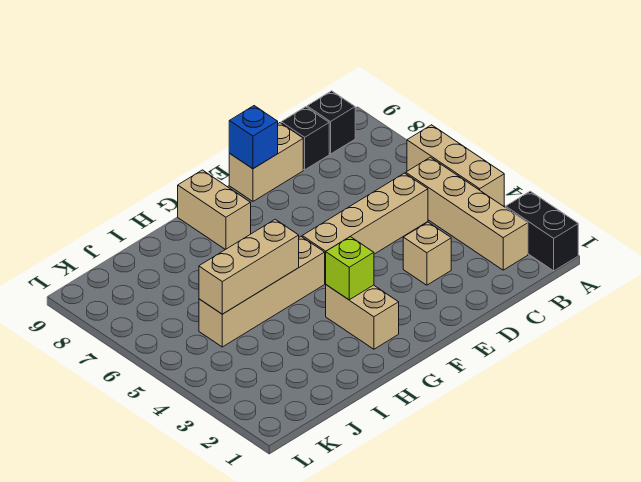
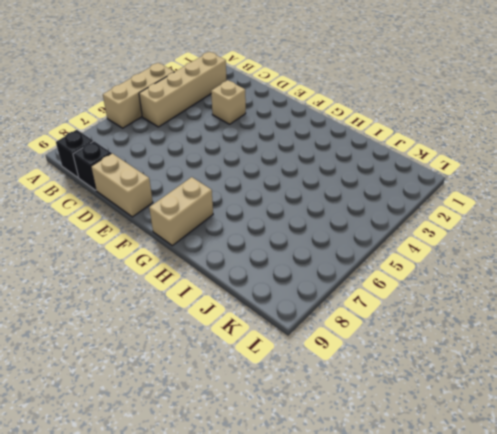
none -> black 1x2 brick [506,191,578,271]
none -> tan 1x4 brick [302,173,428,284]
none -> tan 1x2 brick [326,285,399,349]

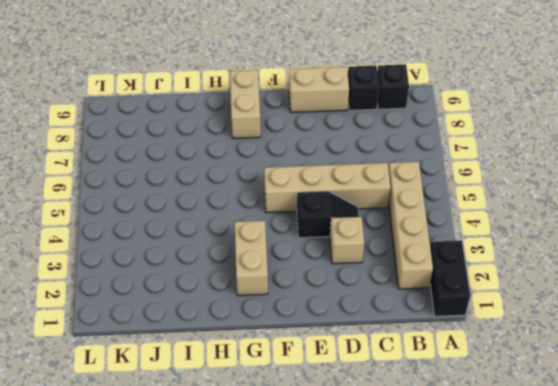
black 1x2 slope [297,191,358,238] -> none
none -> tan 1x3 brick [407,125,504,206]
none -> tan 1x4 brick [199,237,325,347]
none -> blue 1x1 brick [229,106,278,169]

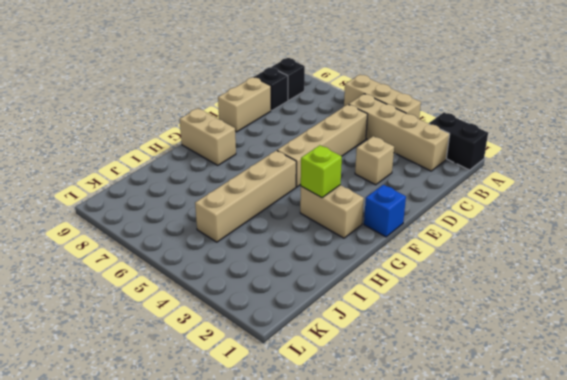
blue 1x1 brick [364,185,406,237] -> blue 1x1 brick moved to [229,106,278,169]
none -> tan 1x3 brick [199,219,299,314]

